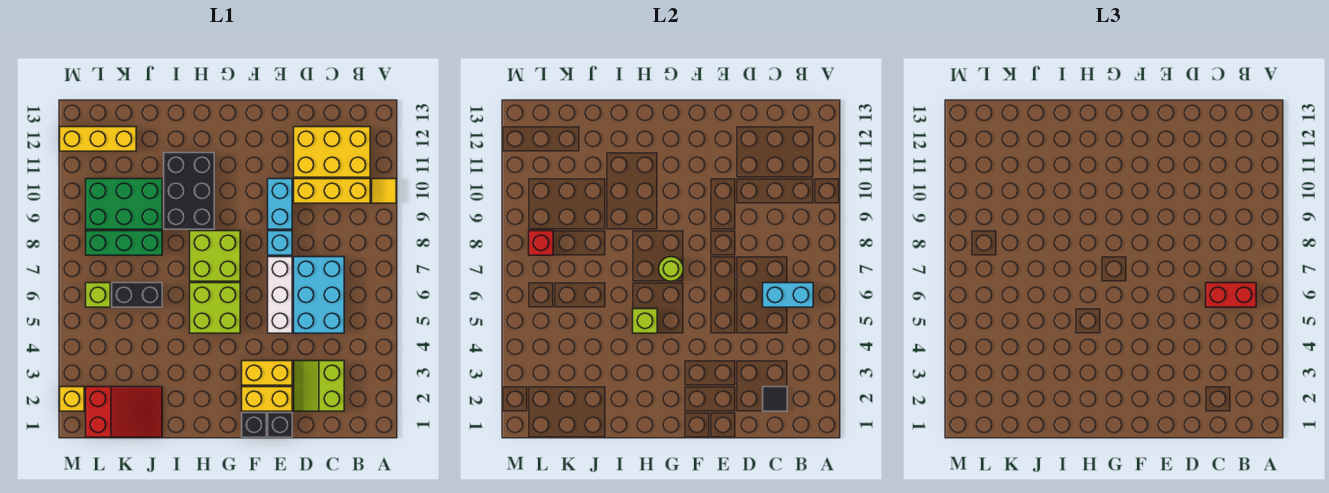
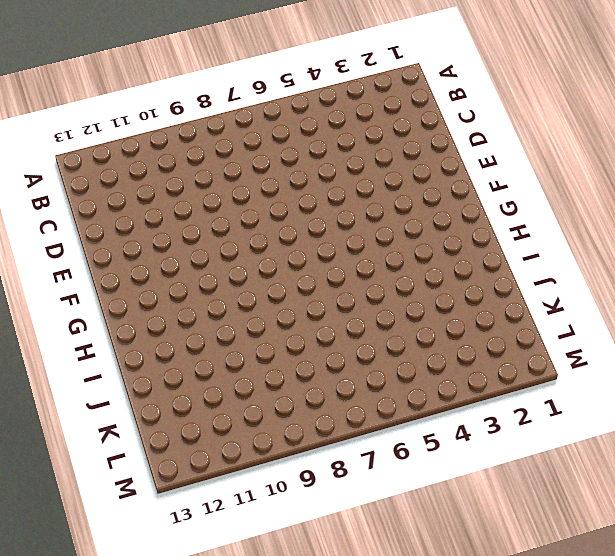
none -> yellow 1x1 tile [372,179,396,203]
none -> yellow 1x3 brick [294,179,370,203]
none -> yellow 2x3 brick [294,127,370,177]

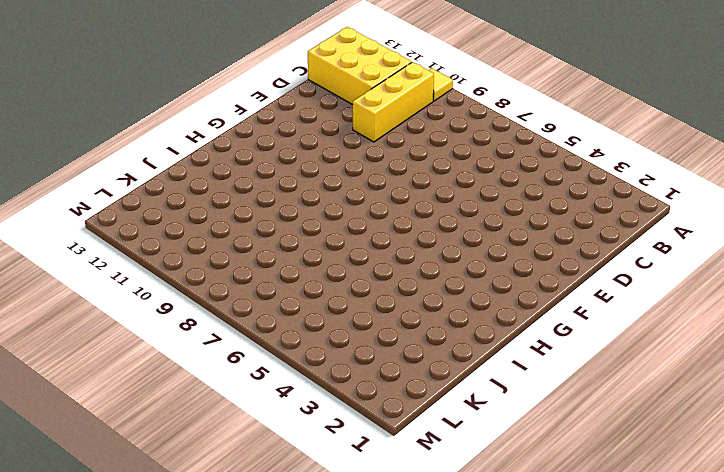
yellow 2x3 brick [308,27,412,105] -> yellow 2x3 brick turned to [294,127,370,177]
none -> lime 2x2 slope [294,361,344,411]
none -> cyan 2x3 brick [294,257,344,333]
none -> black 1x1 brick [268,413,292,437]

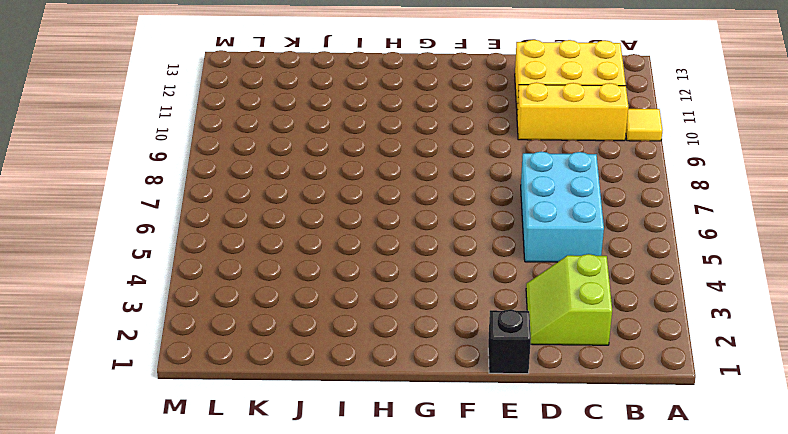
none -> yellow 1x2 brick [242,387,292,411]
none -> yellow 1x2 brick [242,361,292,385]
none -> white 1x3 brick [268,257,292,333]

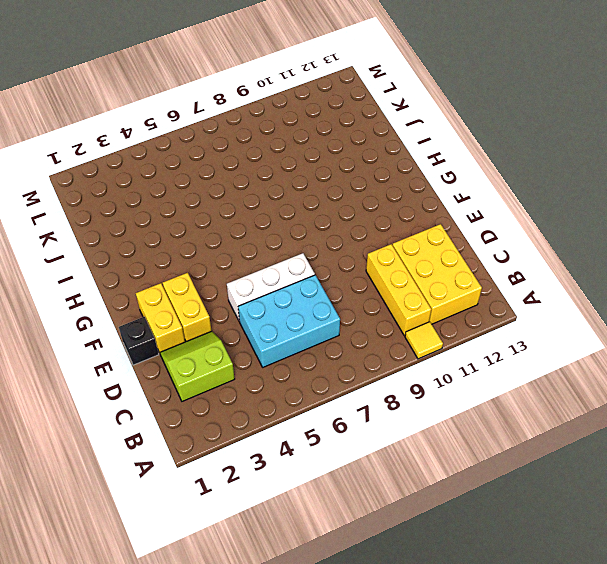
none -> cyan 1x1 brick [268,231,292,255]
none -> cyan 1x2 brick [268,179,292,229]
none -> black 1x1 brick [242,413,266,437]

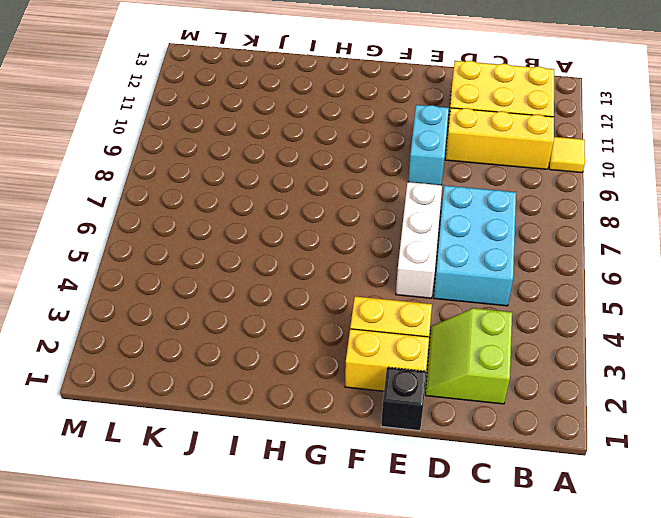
none -> cyan 1x1 brick [268,231,292,255]
none -> black 1x1 brick [242,413,266,437]
none -> lime 2x2 brick [190,283,240,333]

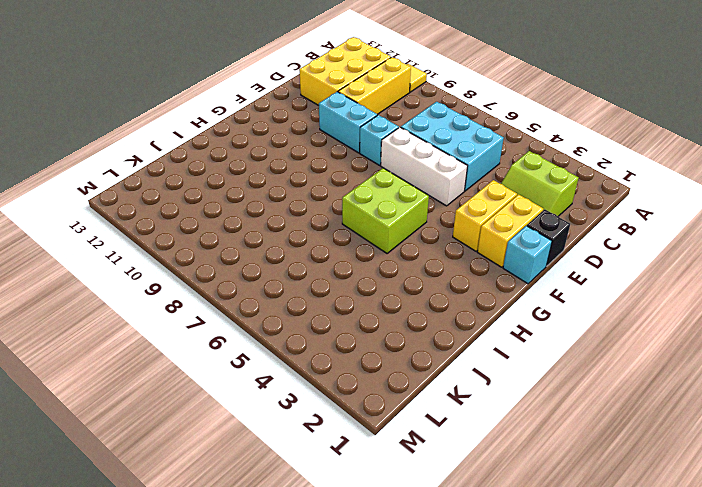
cyan 1x1 brick [503,226,552,284] -> black 1x1 brick [242,413,266,437]
none -> lime 2x2 brick [190,231,240,281]
none -> black 2x3 brick [164,153,214,229]
none -> red 2x3 slope [86,387,162,437]

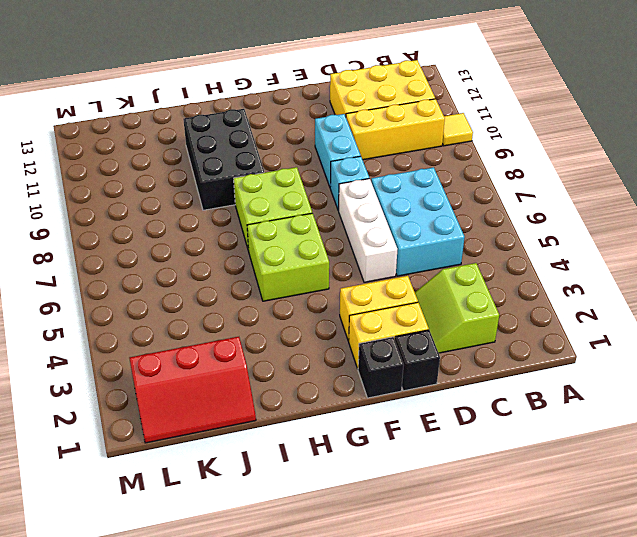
red 2x3 slope [129,337,256,443] -> red 2x3 slope turned to [86,387,162,437]
none -> black 1x2 brick [112,283,162,307]
none -> green 1x3 brick [86,231,162,255]
none -> green 2x3 brick [86,179,162,229]

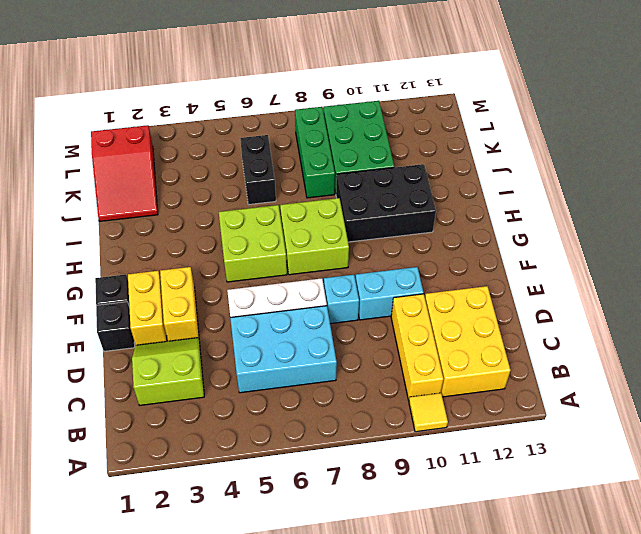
none -> yellow 1x3 brick [60,127,136,151]
none -> lime 1x1 brick [86,283,110,307]
none -> yellow 1x1 brick [60,387,84,411]

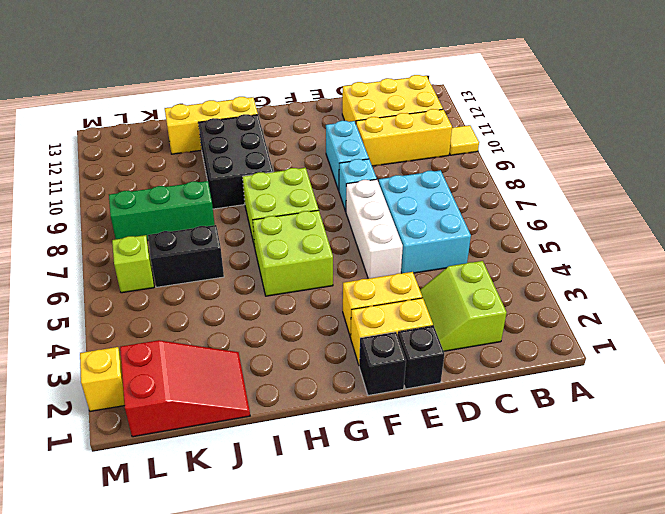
yellow 1x3 brick [165,97,258,154] -> yellow 1x3 brick moved to [60,127,136,151]
none -> green 2x3 brick [86,179,162,229]
none -> cyan 1x2 brick [763,283,813,307]
none -> black 1x1 tile [763,387,787,411]

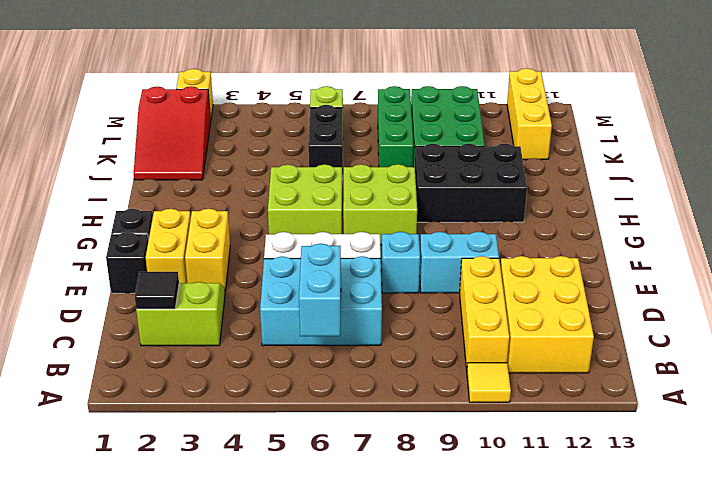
none -> lime 1x1 round brick [659,257,683,281]
none -> lime 1x1 brick [633,309,657,333]
none -> red 1x1 brick [529,231,553,255]

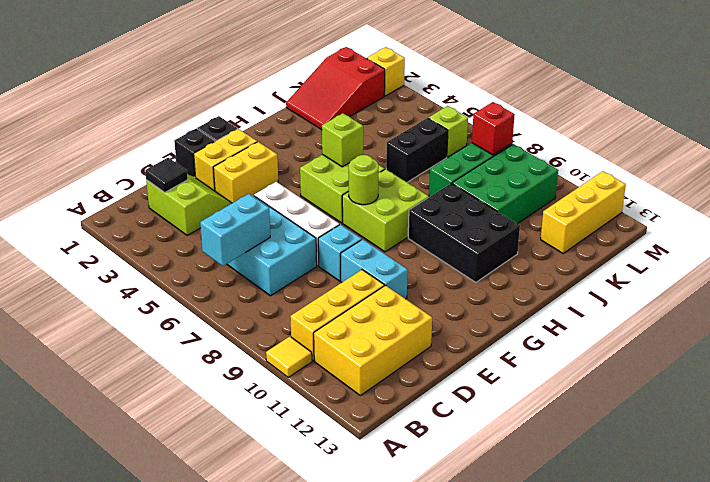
none -> red 1x2 brick [1206,283,1256,307]

